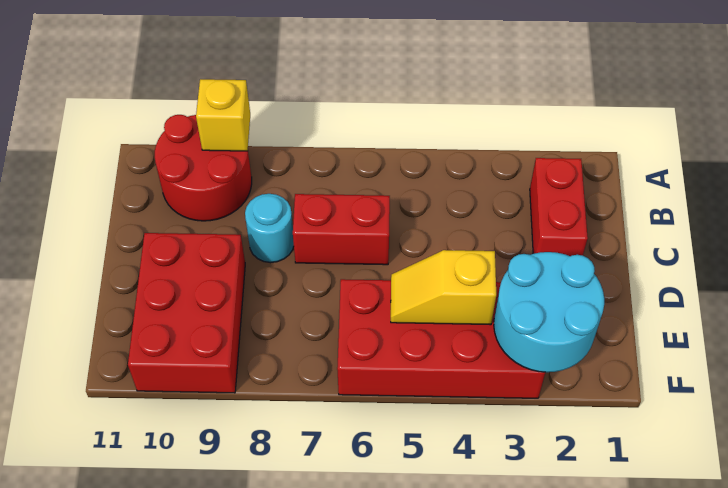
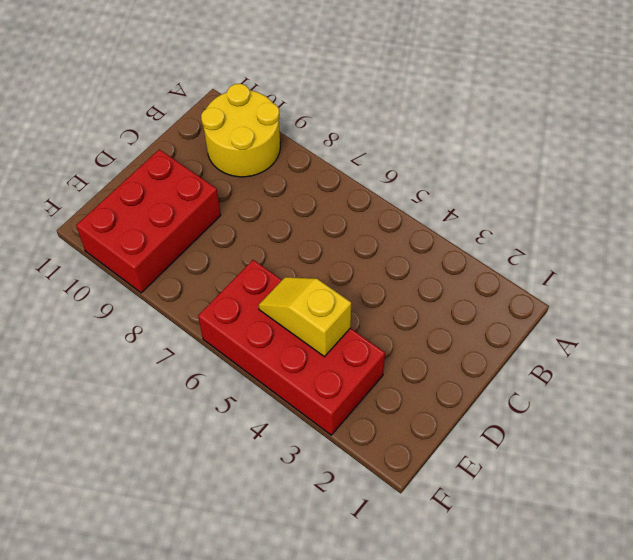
yellow 2x2 round brick [201,84,280,177] -> red 2x2 round brick [155,115,252,221]
none -> red 1x2 brick [530,158,588,256]
none -> red 1x2 brick [293,194,390,265]

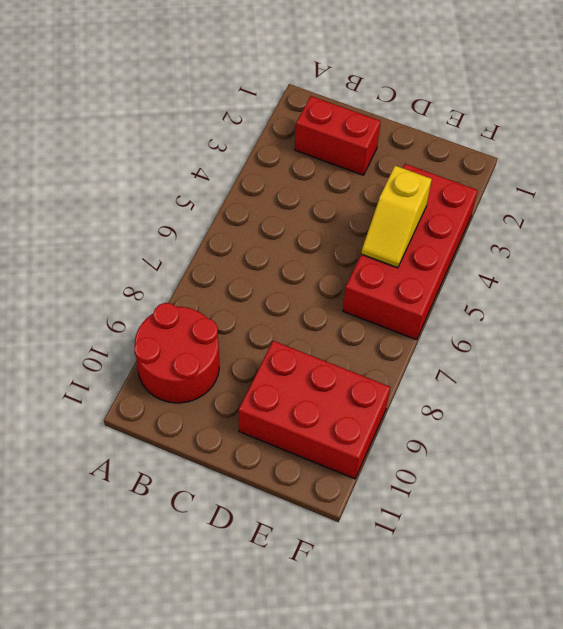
none -> red 1x2 brick [293,194,390,265]
none -> cyan 1x1 round brick [245,194,294,263]

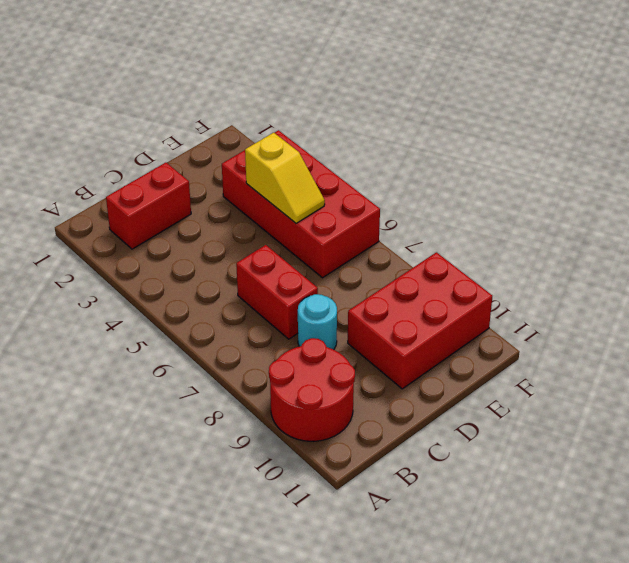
none -> yellow 1x1 brick [196,79,250,151]
none -> cyan 2x2 round brick [494,252,604,372]

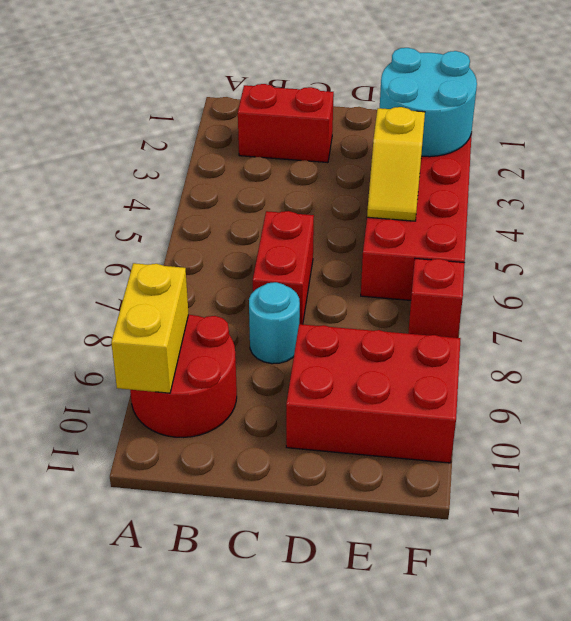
yellow 1x2 brick [111,263,189,393] -> yellow 1x1 brick [196,79,250,151]
red 1x1 brick [408,259,465,338] -> none

